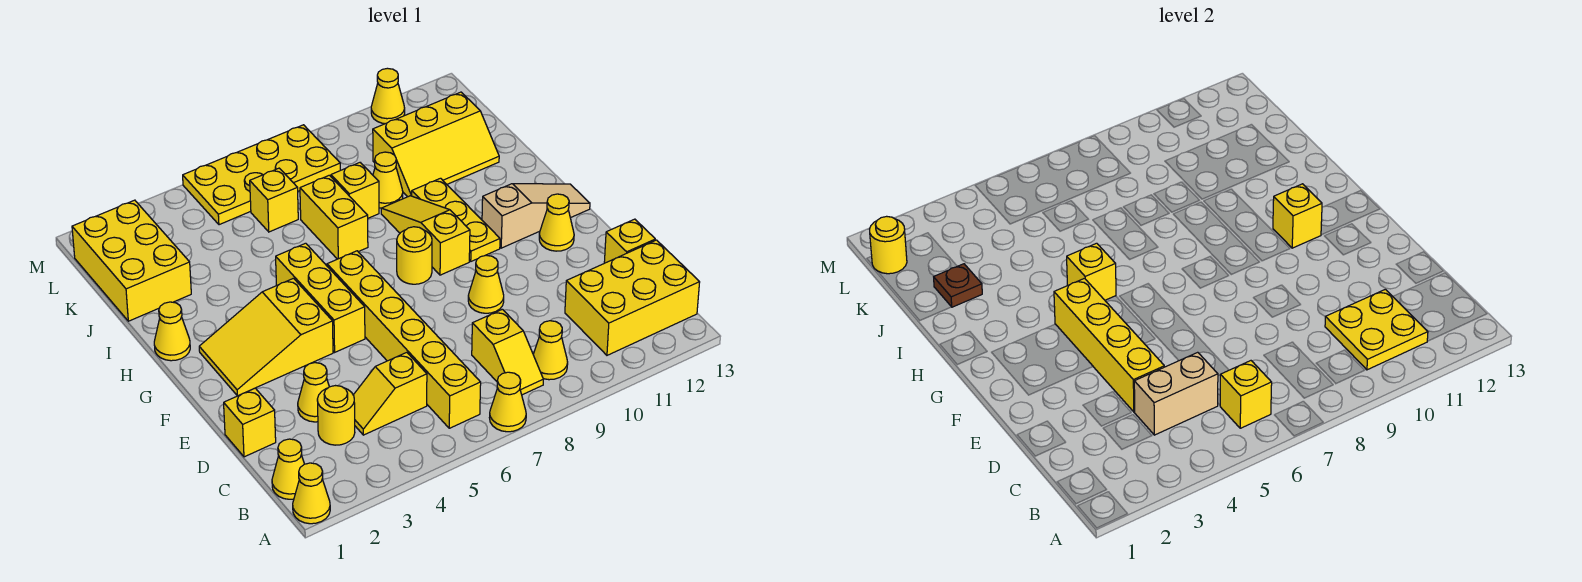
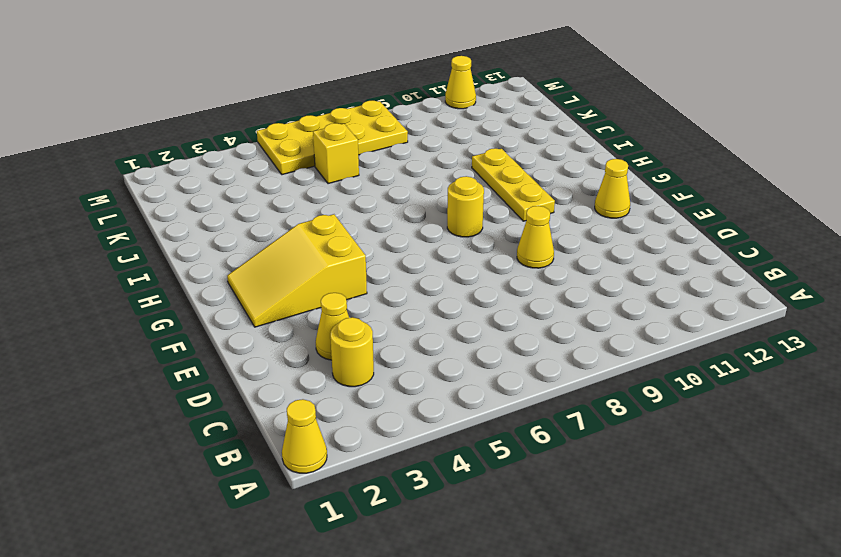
none -> yellow 1x1 cone [489,372,526,432]
none -> yellow 1x1 cone [272,439,304,499]
none -> yellow 1x6 brick [327,251,481,428]
none -> yellow 1x2 slope [472,309,543,395]

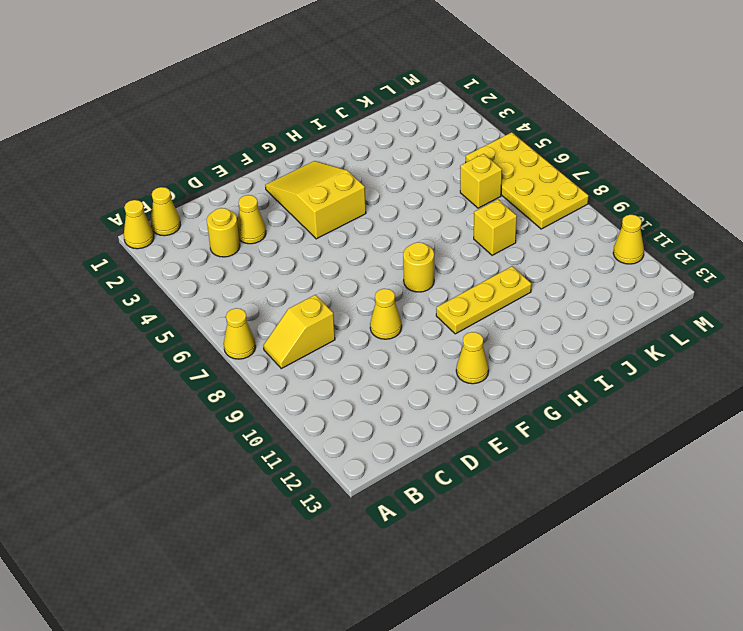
none -> yellow 1x6 brick [327,251,481,428]
none -> yellow 1x1 cone [533,321,568,380]
none -> yellow 2x3 brick [565,240,700,355]
none -> yellow 1x2 slope [353,352,427,435]

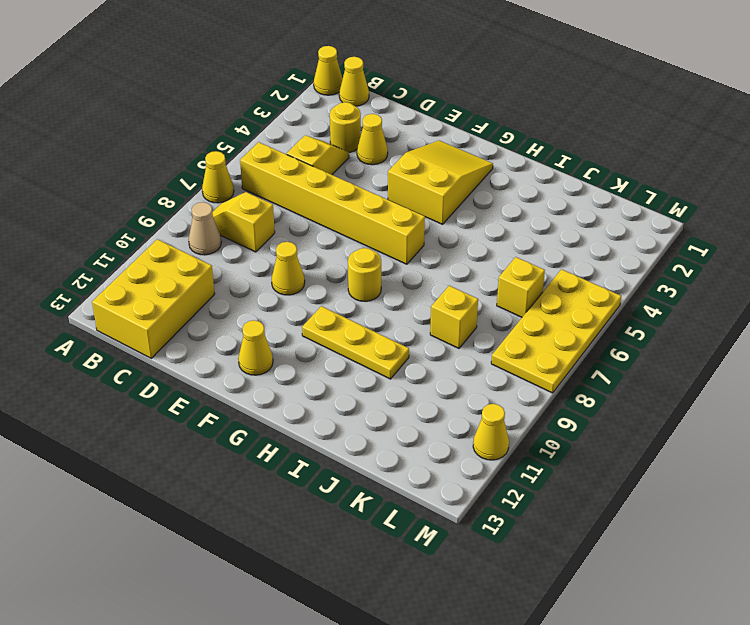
tan 1x1 cone [189,202,221,255] -> yellow 1x1 cone [533,321,568,380]
none -> yellow 1x1 brick [224,388,276,457]
none -> yellow 1x1 brick [604,219,655,263]
none -> yellow 1x3 brick [276,243,365,352]
none -> yellow 1x3 slope [381,196,470,275]

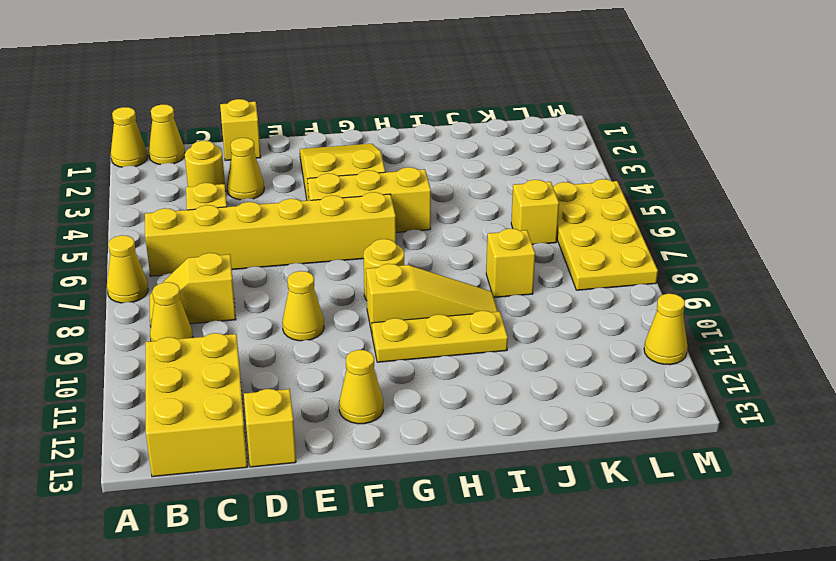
none -> tan 1x3 slope [482,184,590,248]
none -> yellow 1x1 cone [154,302,190,361]
none -> yellow 1x2 brick [300,175,368,259]
none -> yellow 2x3 brick [72,200,191,321]

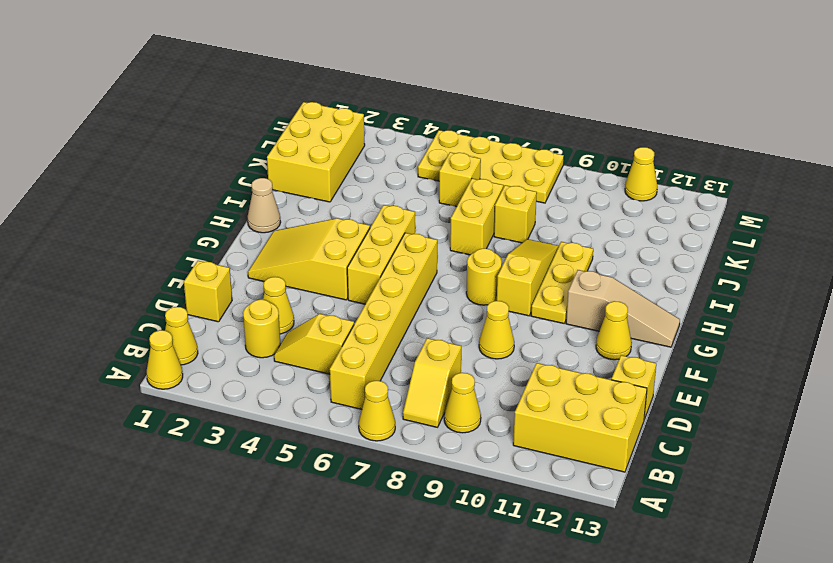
tan 1x1 cone [248,178,281,233] -> yellow 1x1 cone [154,302,190,361]
none -> yellow 1x1 cone [373,152,403,208]
none -> yellow 2x3 slope [373,92,499,197]
none -> yellow 1x1 brick [1220,361,1272,428]
none -> yellow 2x2 plate [1325,289,1428,370]

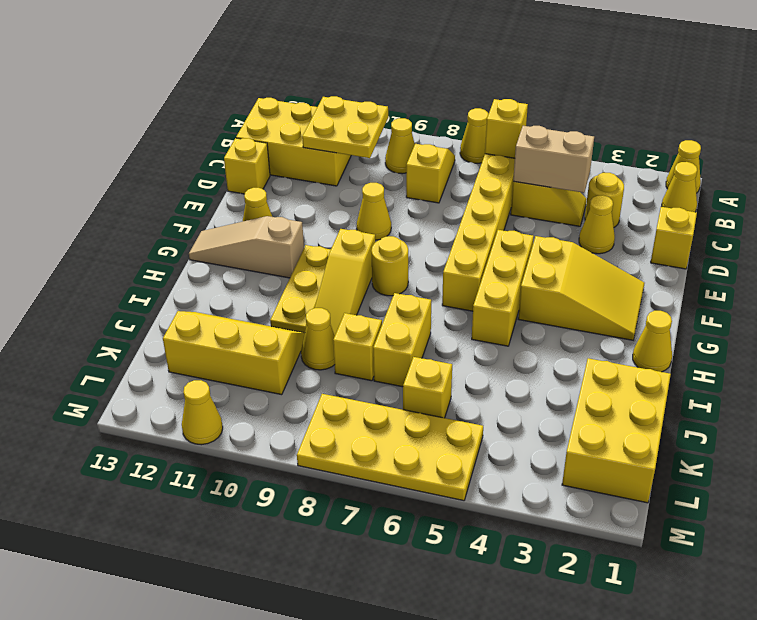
none -> yellow 1x4 brick [1054,278,1164,412]
none -> yellow 1x1 brick [1273,184,1322,248]
none -> yellow 1x1 brick [1067,243,1116,300]
none -> brown 1x1 plate [934,264,982,307]

